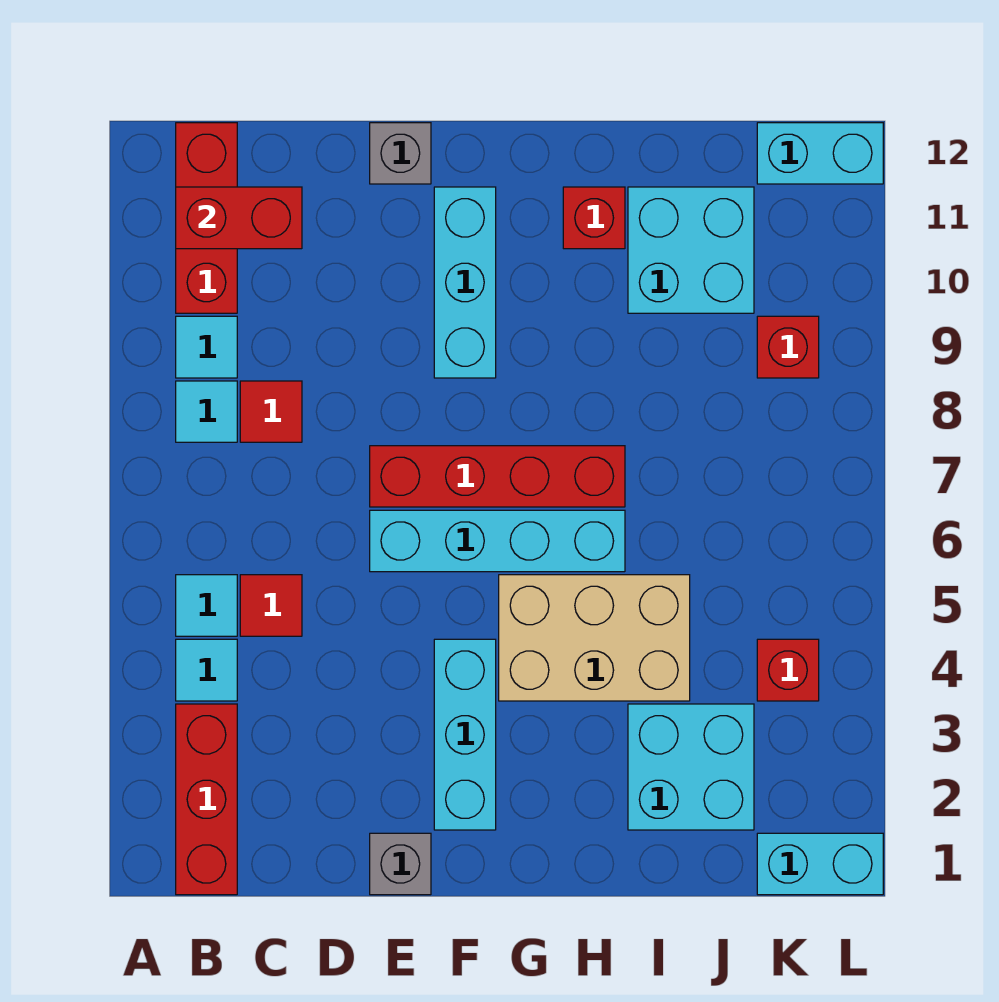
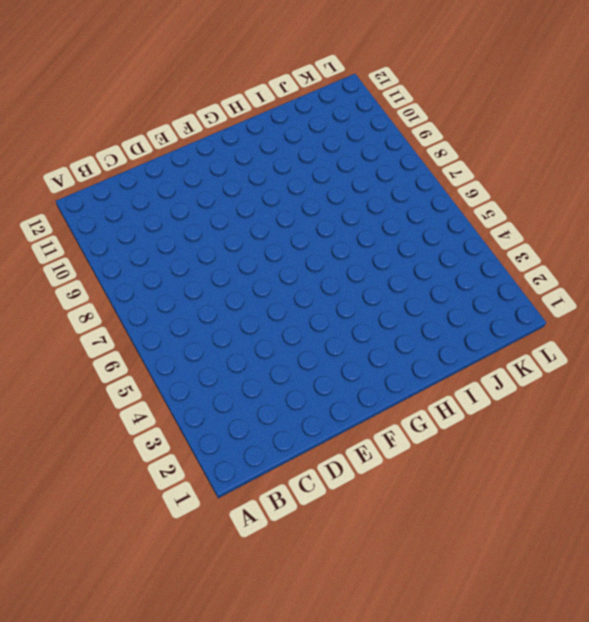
none -> red 1x3 brick [176,704,237,895]
none -> cyan 1x1 tile [176,639,237,701]
none -> cyan 1x1 tile [176,575,237,636]

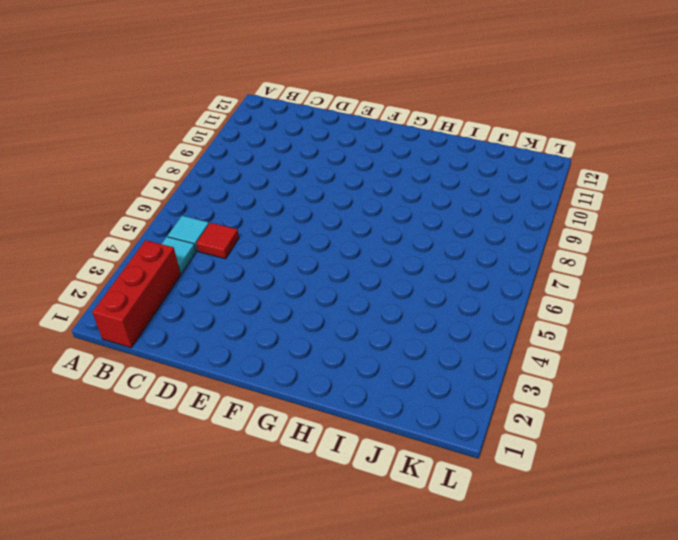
none -> cyan 1x1 tile [176,381,237,442]
none -> cyan 1x1 tile [176,316,237,378]
none -> red 1x3 brick [176,123,237,313]

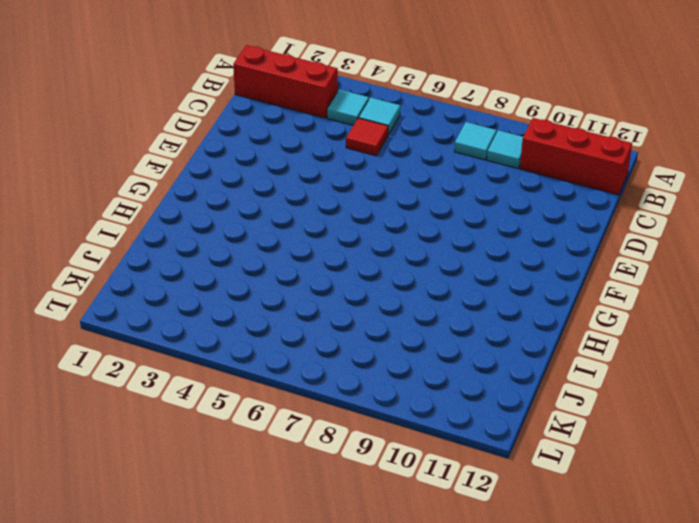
none -> red 1x1 tile [240,381,302,442]
none -> grey 1x1 brick [370,833,431,895]
none -> cyan 1x4 brick [370,510,625,572]

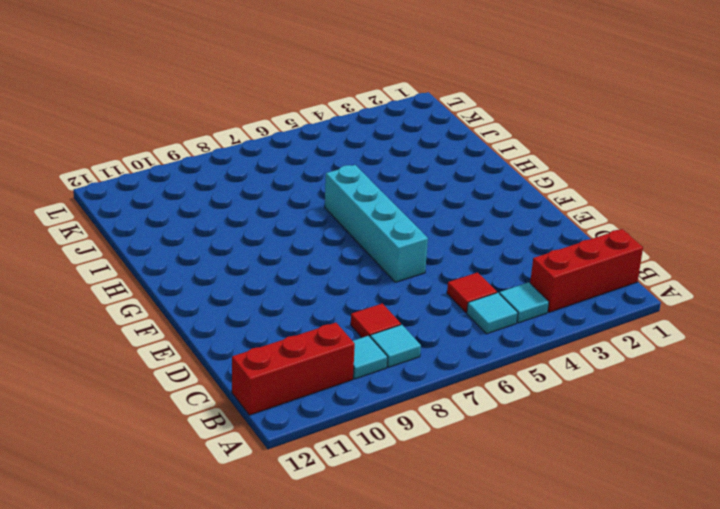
none -> grey 1x1 brick [370,833,431,895]
none -> red 1x4 brick [370,446,625,507]
none -> grey 1x1 brick [370,123,431,184]

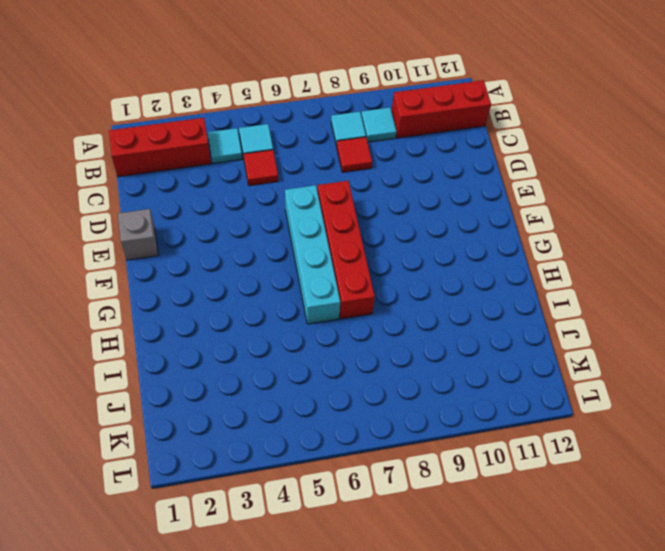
none -> grey 1x1 brick [370,123,431,184]
none -> cyan 1x3 brick [434,639,496,830]
none -> cyan 1x3 brick [434,187,496,378]

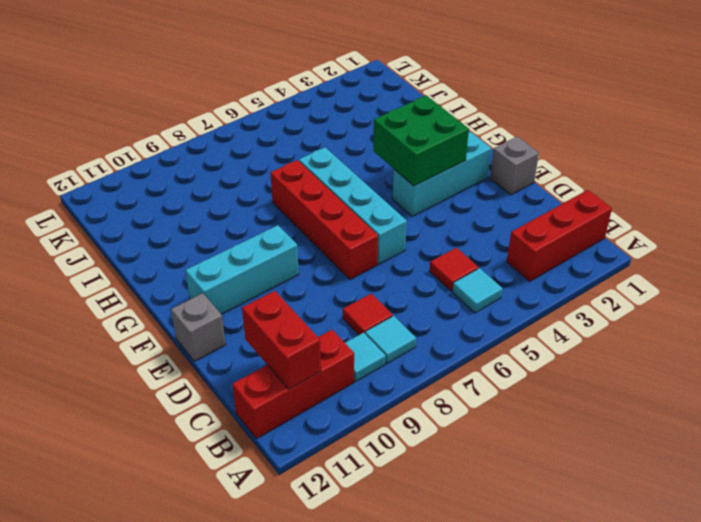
green 2x2 brick [373,96,469,186] -> none
none -> cyan 1x1 tile [176,639,237,701]
none -> tan 2x3 brick [499,575,690,701]
none -> red 1x1 brick [563,187,625,249]

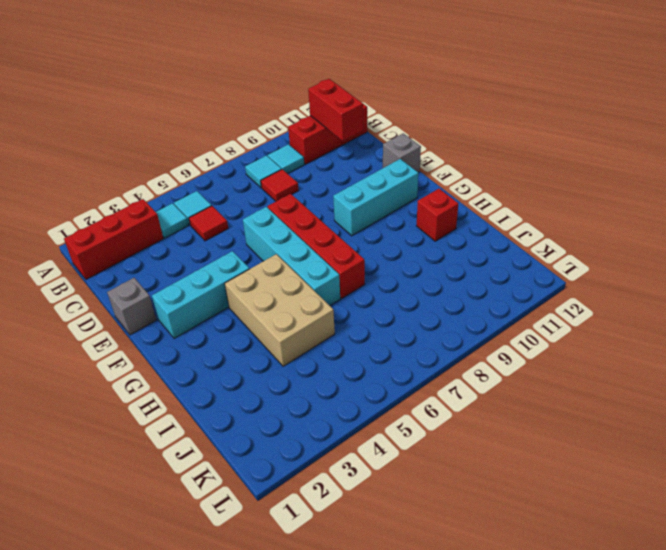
none -> cyan 2x2 brick [628,704,754,830]
none -> cyan 2x2 brick [628,187,754,313]
none -> cyan 1x2 brick [757,833,883,895]

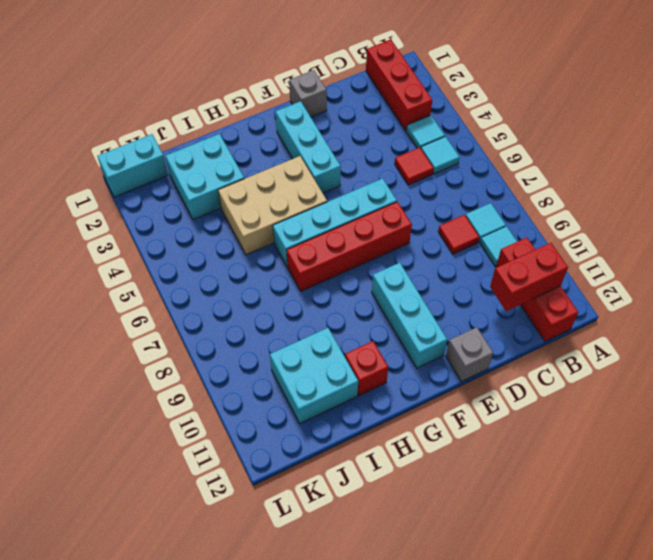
none -> red 1x1 brick [757,639,819,701]
none -> red 1x1 brick [757,316,819,378]
none -> cyan 1x2 brick [757,123,883,184]

